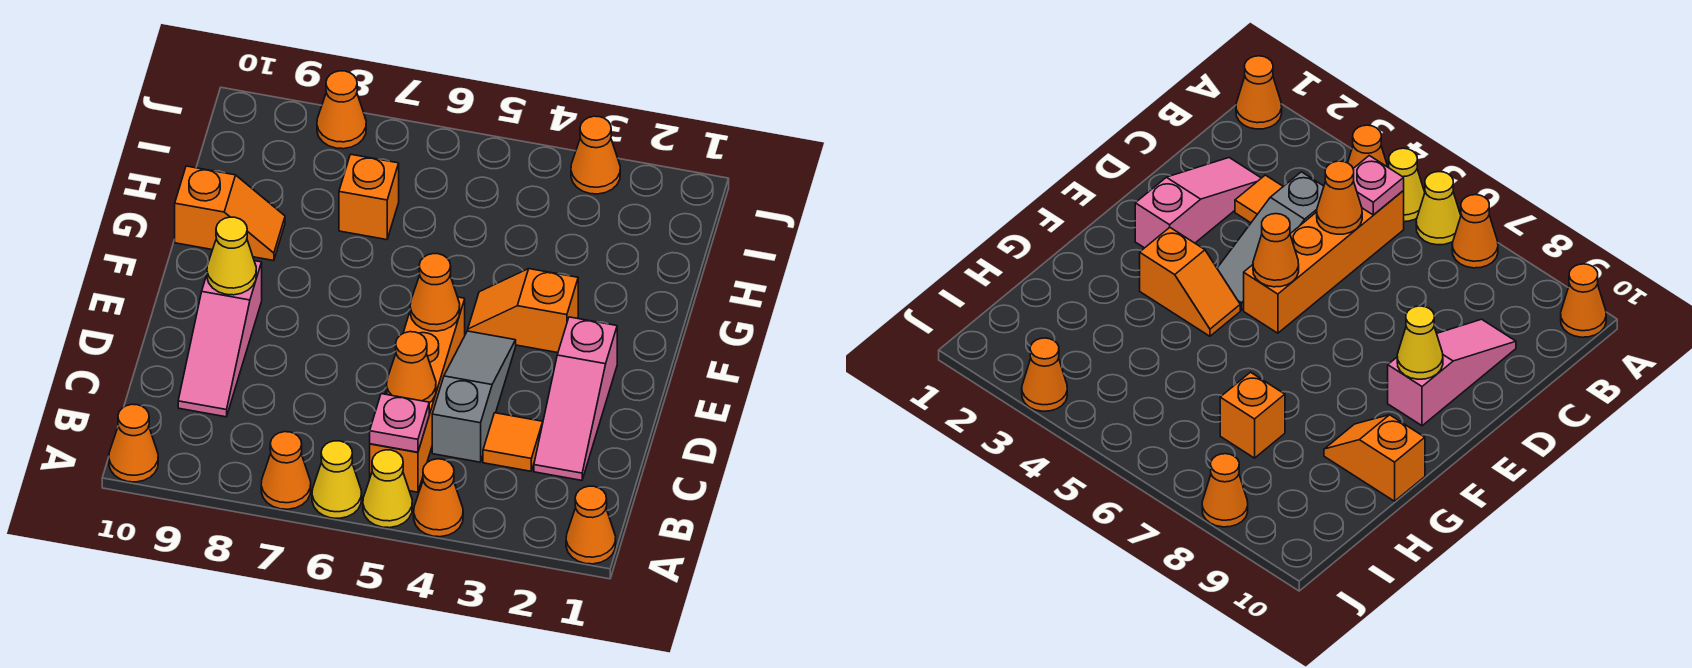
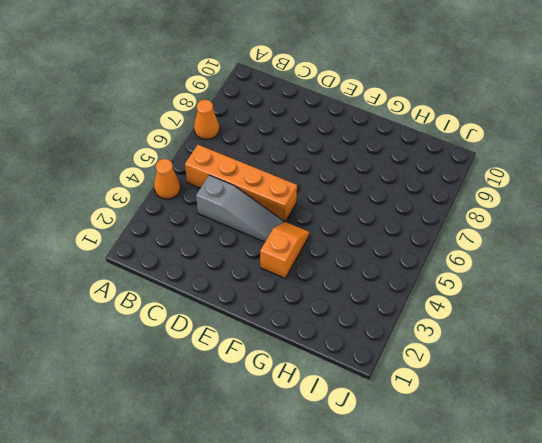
none -> orange 1x1 cone [566,486,616,564]
none -> yellow 1x1 cone [363,450,412,528]
none -> yellow 1x1 cone [312,441,362,518]

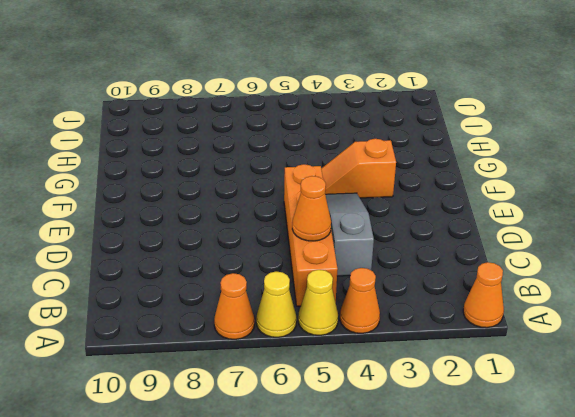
none -> orange 1x1 cone [109,404,158,482]
none -> pink 1x3 slope [534,317,617,480]
none -> orange 1x1 tile [483,413,543,471]

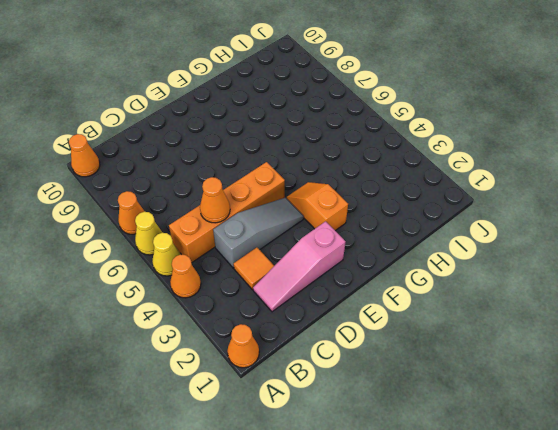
none -> pink 1x3 slope [178,261,262,417]
none -> orange 1x2 slope [175,166,285,261]
none -> orange 1x1 brick [339,154,399,240]

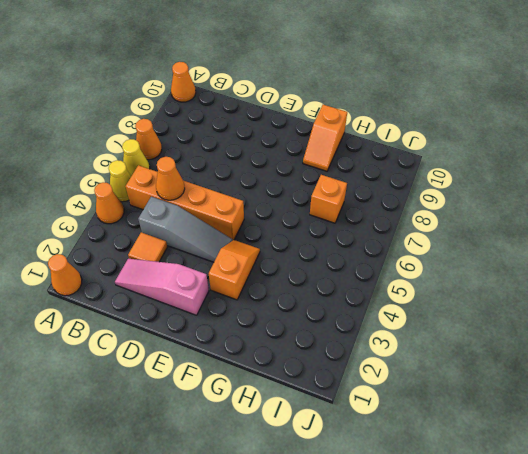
none -> pink 1x3 slope [178,261,262,417]
none -> orange 1x1 cone [571,116,620,194]
none -> orange 1x1 cone [317,71,366,149]

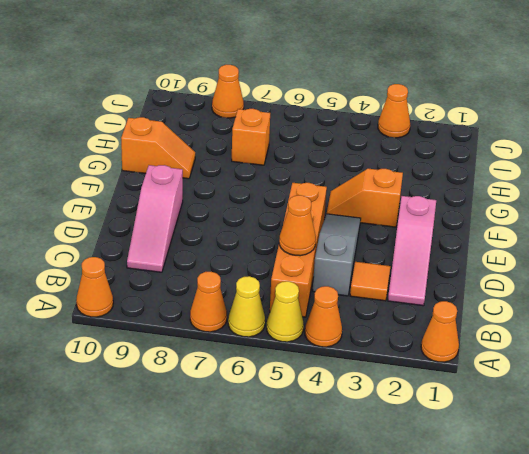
none -> pink 1x1 plate [370,394,429,452]
none -> orange 1x1 cone [410,254,460,331]
none -> yellow 1x1 cone [207,217,256,295]

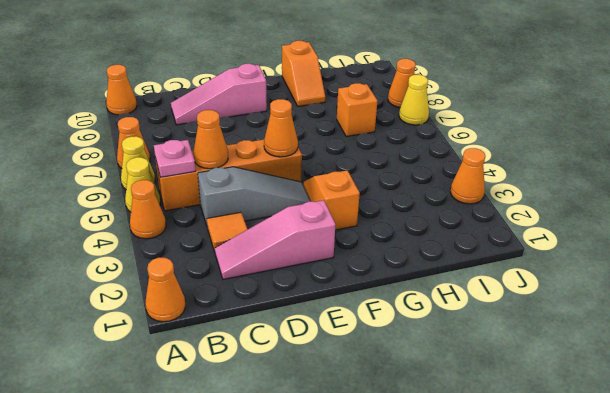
yellow 1x1 cone [399,75,429,125] -> yellow 1x1 cone moved to [207,217,256,295]

